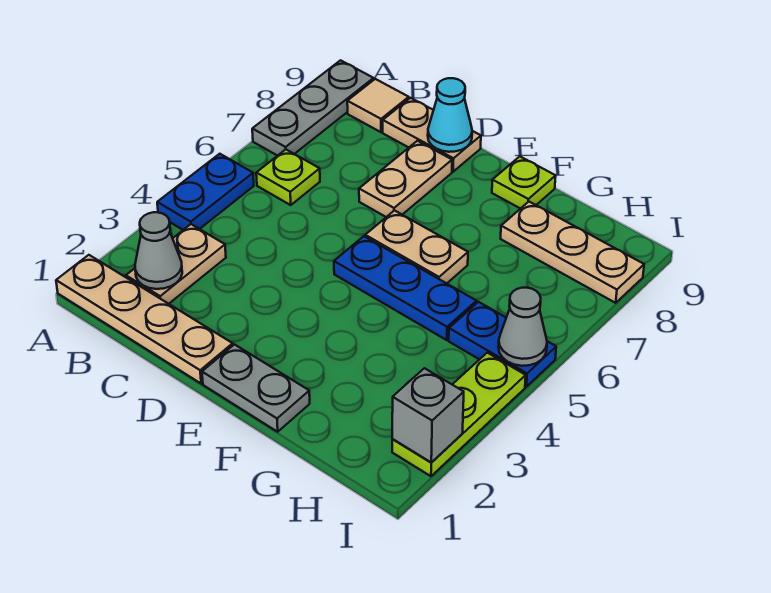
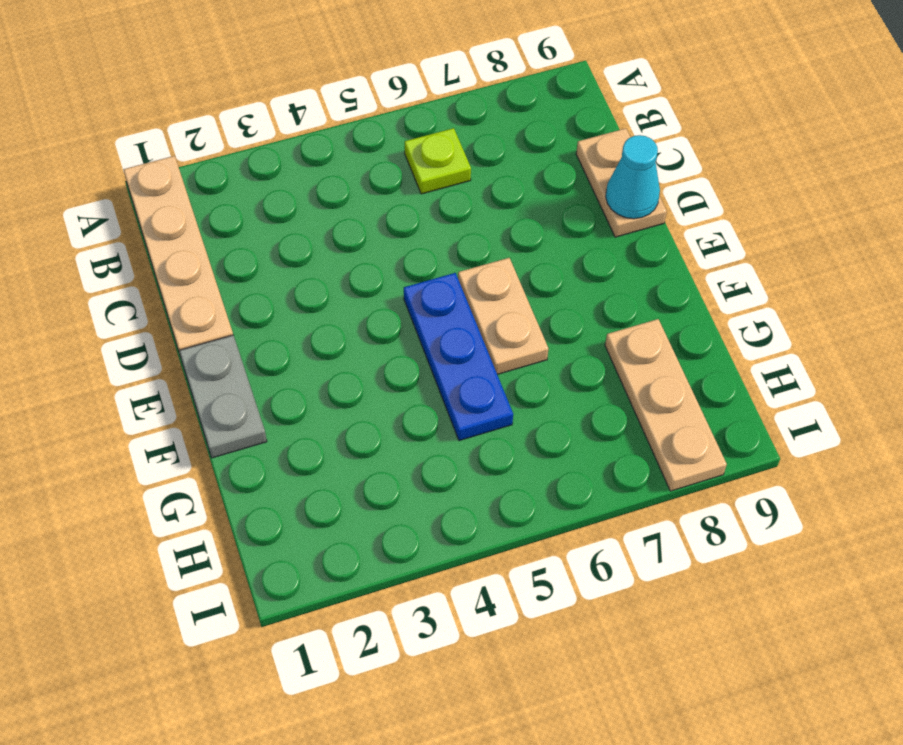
none -> blue 1x2 plate [157,154,254,230]
none -> grey 1x3 plate [252,60,374,156]
none -> tan 1x2 plate [126,224,226,304]

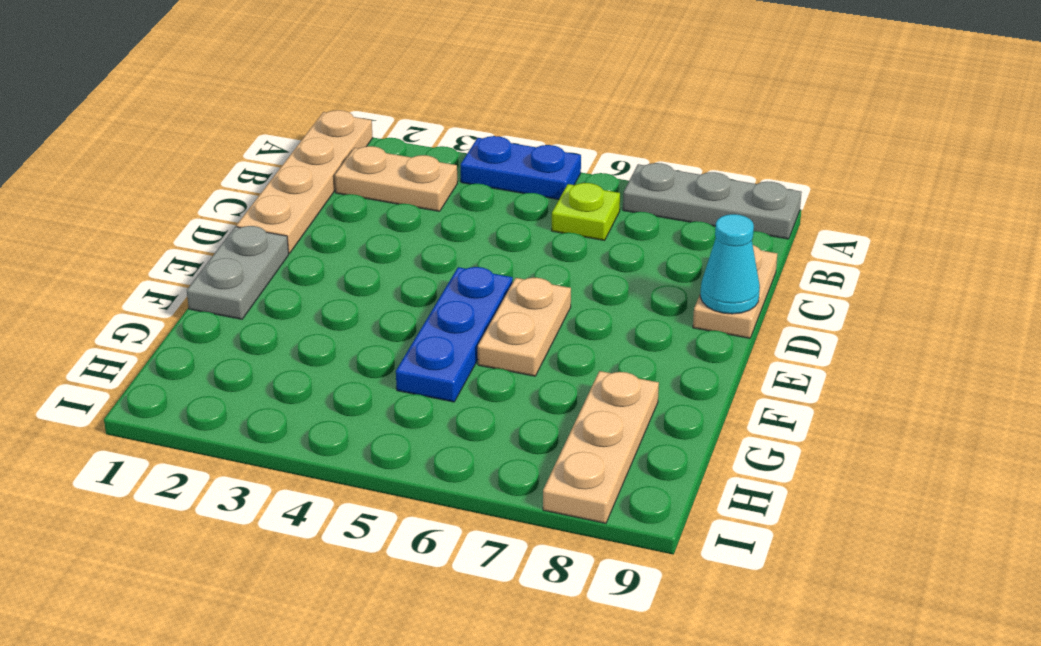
none -> tan 1x1 tile [347,79,409,132]
none -> tan 1x2 plate [359,141,452,217]
none -> lime 1x1 plate [492,156,556,209]

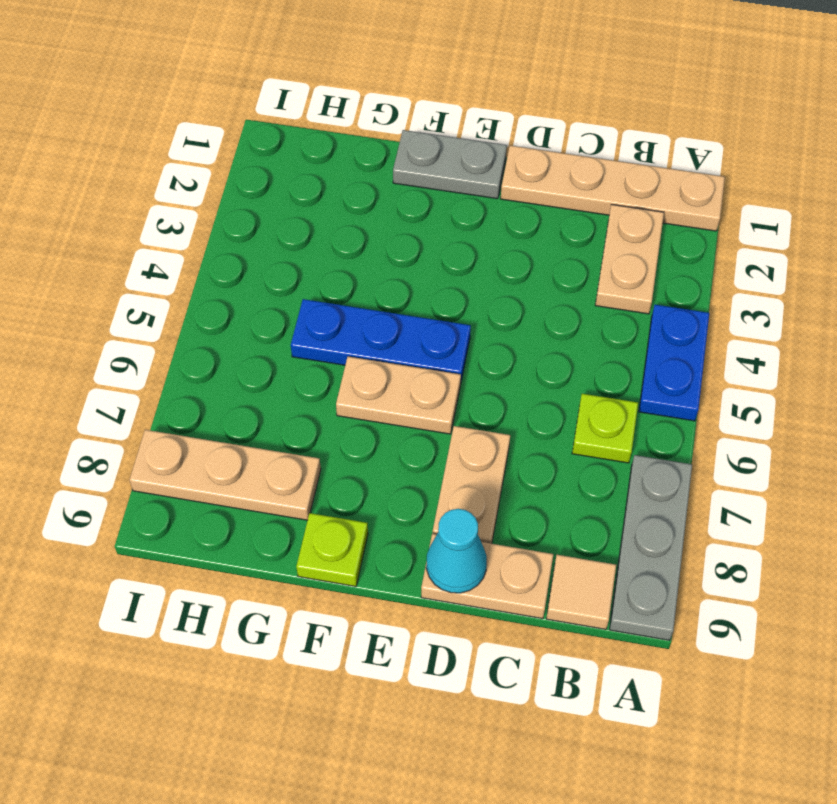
none -> blue 1x2 plate [449,302,556,387]
none -> lime 1x3 plate [392,353,526,476]
none -> grey 1x1 cone [135,212,182,289]

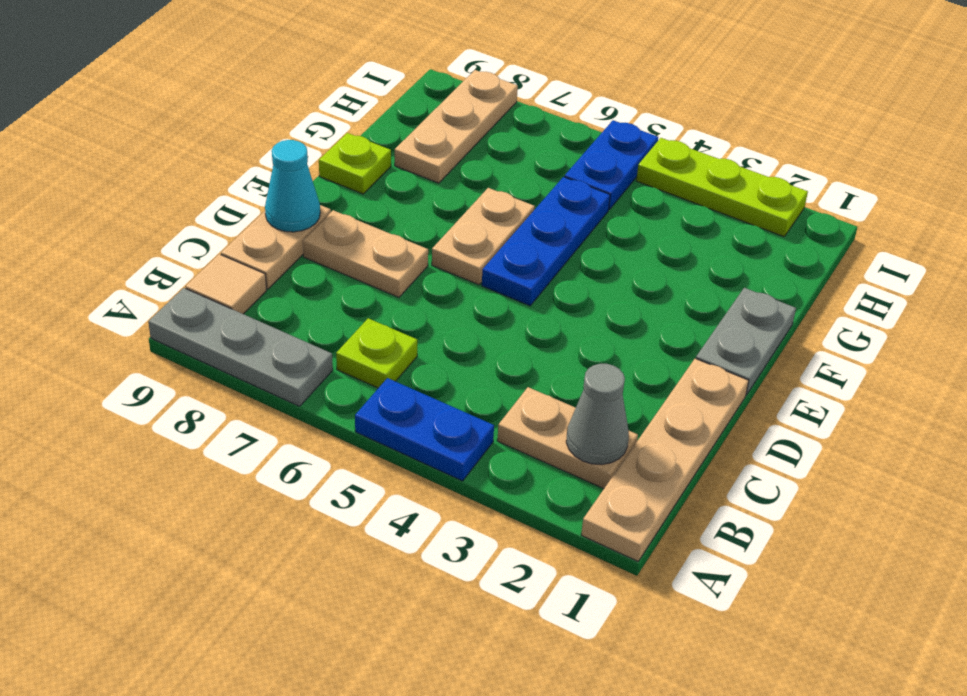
none -> grey 1x1 brick [392,368,464,463]
none -> grey 1x1 cone [499,288,547,366]

